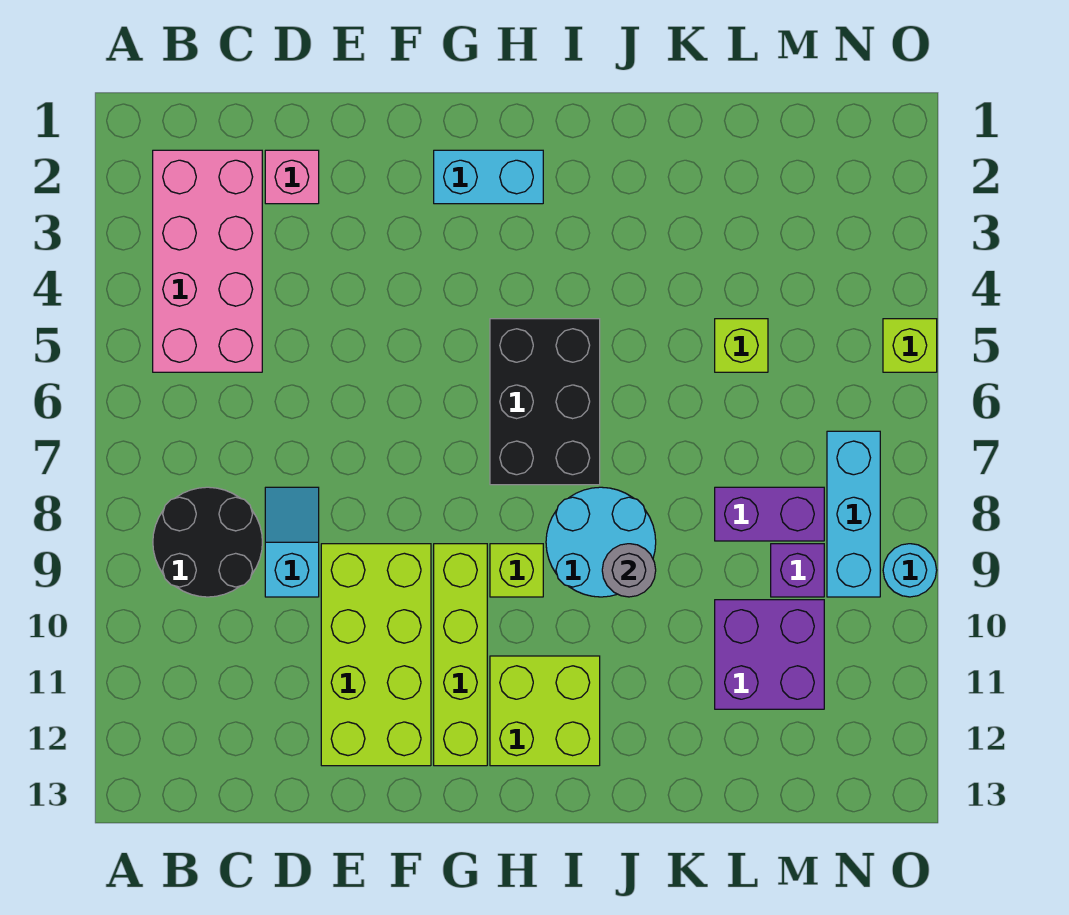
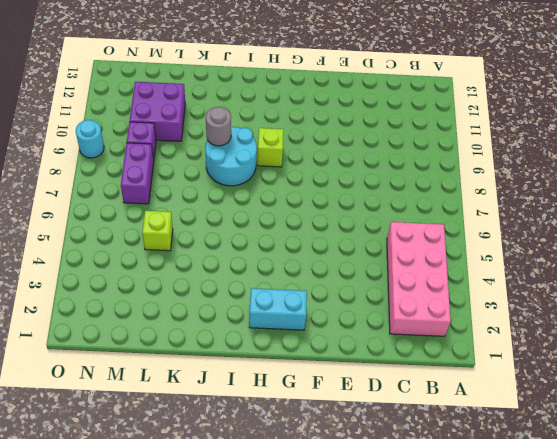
purple 1x2 brick [121,143,154,204] -> purple 1x2 brick turned to [715,487,824,541]
none -> black 2x2 round brick [153,487,262,597]
none -> pink 1x1 brick [265,150,319,204]
none -> cyan 1x2 slope [265,487,319,597]

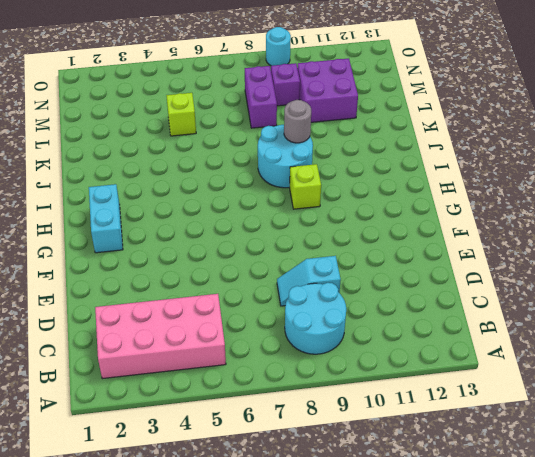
cyan 2x2 round brick [285,283,346,354] -> black 2x2 round brick [153,487,262,597]
none -> pink 1x1 brick [265,150,319,204]
none -> lime 2x4 brick [321,544,431,766]
none -> lime 1x4 brick [434,544,487,766]

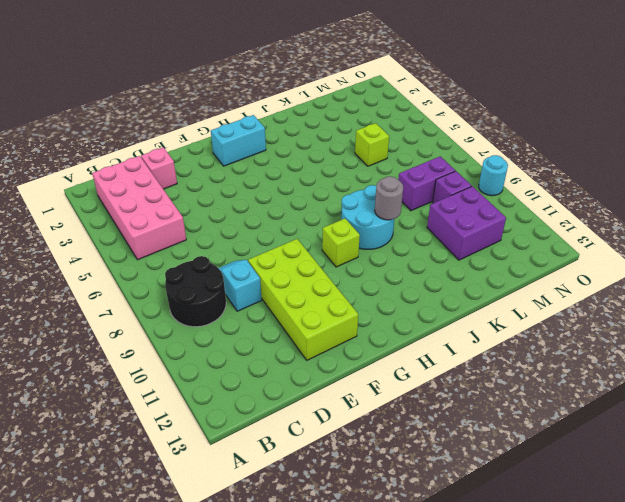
none -> lime 1x4 brick [434,544,487,766]
none -> black 2x3 brick [490,319,600,485]
none -> lime 2x2 brick [490,656,600,766]

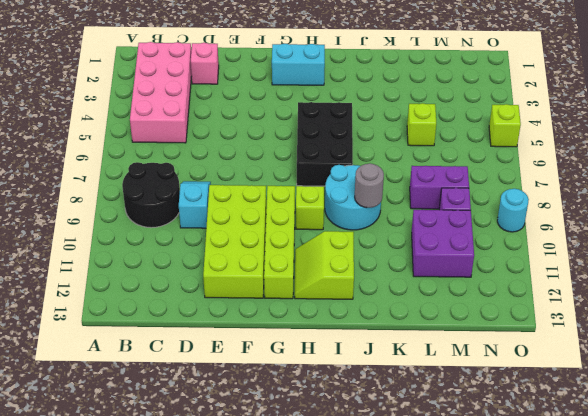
lime 2x2 slope [295,231,354,299] -> lime 2x2 brick [490,656,600,766]
none -> cyan 1x3 brick [827,431,880,597]

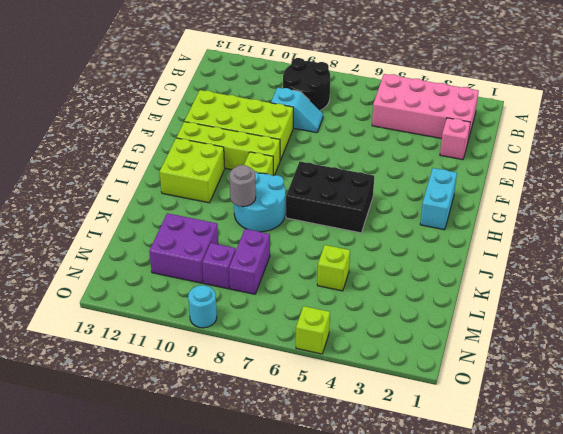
none -> cyan 1x3 brick [827,431,880,597]

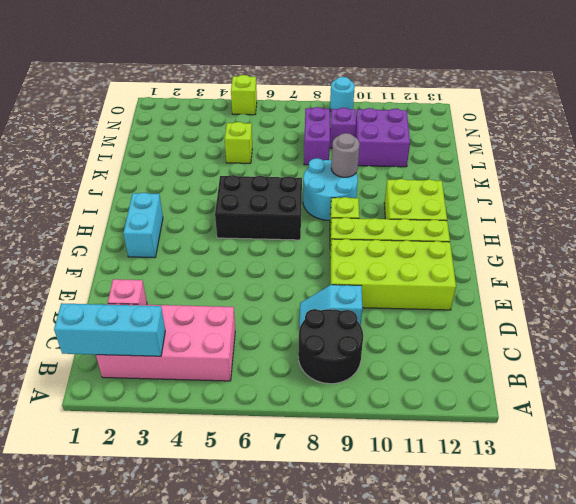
cyan 1x3 brick [54,303,165,356] -> cyan 1x3 brick moved to [827,431,880,597]

